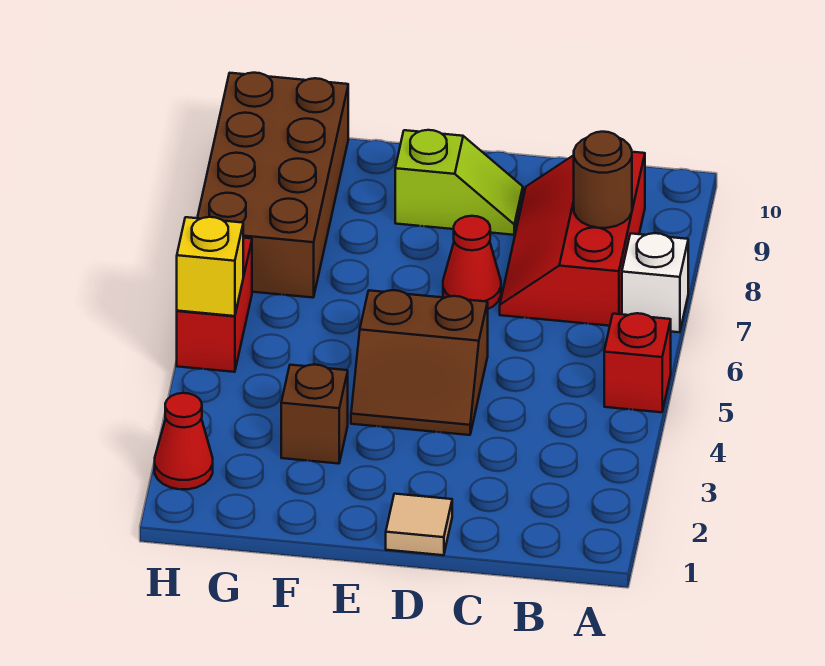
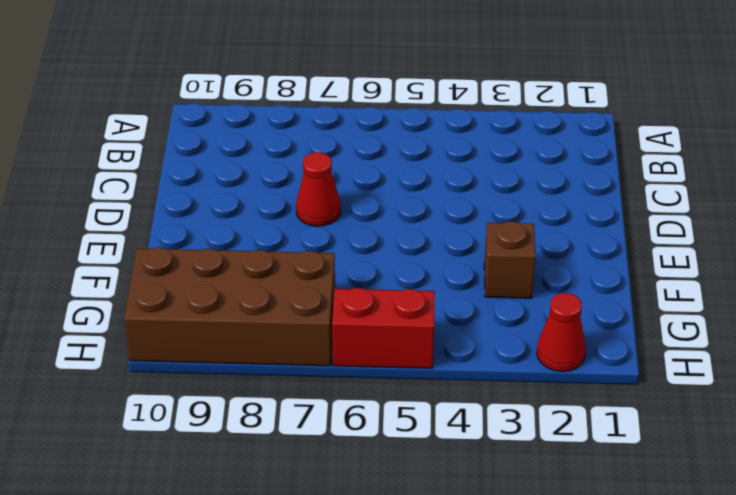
none -> red 1x1 brick [604,313,671,412]
none -> white 1x1 brick [622,233,688,332]
none -> red 2x3 slope [500,152,645,326]

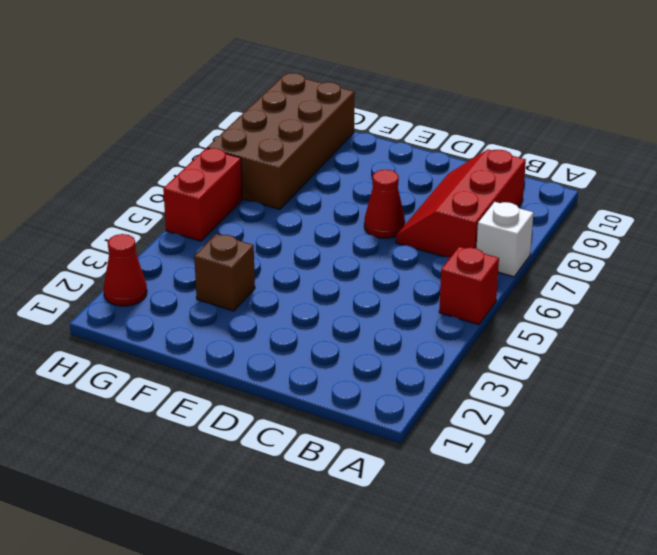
none -> tan 1x1 tile [386,494,452,555]
none -> brown 2x2 slope [351,290,488,435]
none -> lime 1x2 slope [395,130,523,235]

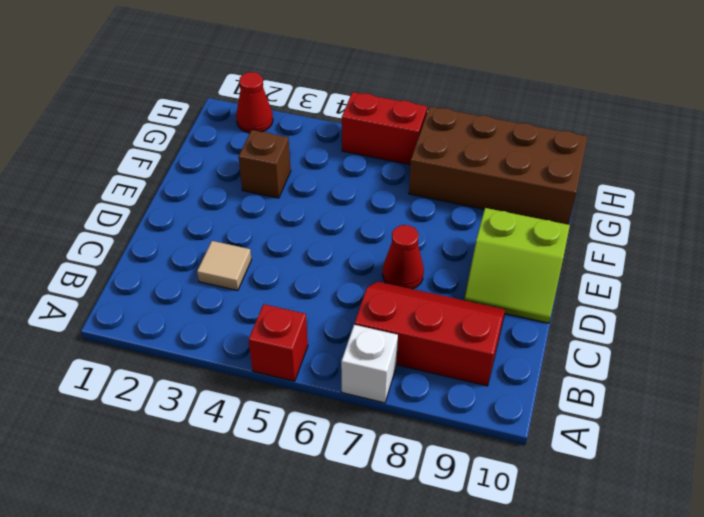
tan 1x1 tile [197,241,252,291] -> tan 1x1 tile moved to [386,494,452,555]
lime 2x2 slope [464,208,570,323] -> lime 1x2 slope [395,130,523,235]
none -> brown 2x2 slope [351,290,488,435]
none -> brown 1x1 round brick [574,132,632,228]
none -> yellow 1x1 brick [177,217,243,316]

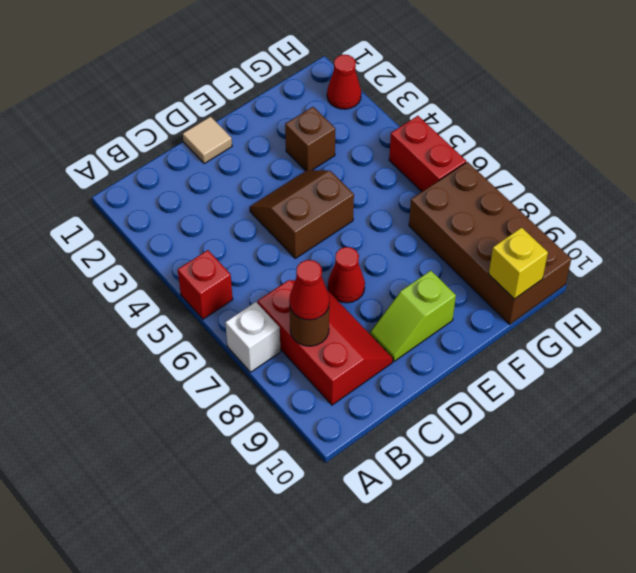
red 1x1 cone [289,260,329,320] -> none
yellow 1x1 brick [489,228,548,299] -> yellow 1x1 brick moved to [177,217,243,316]

